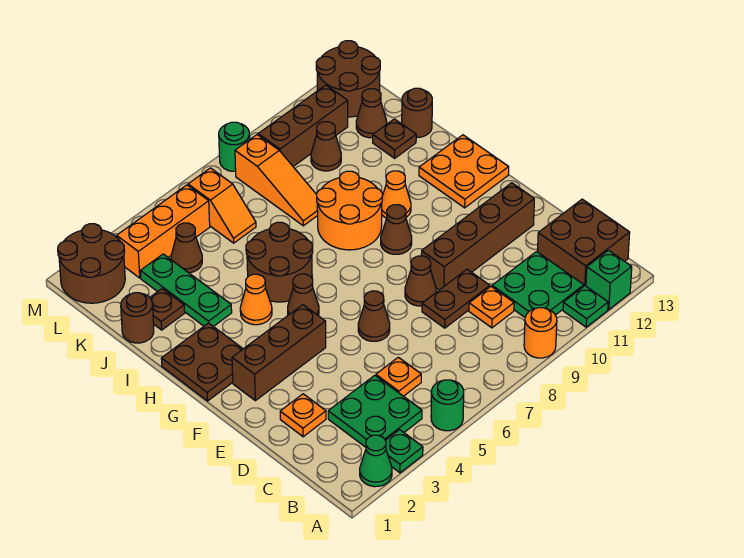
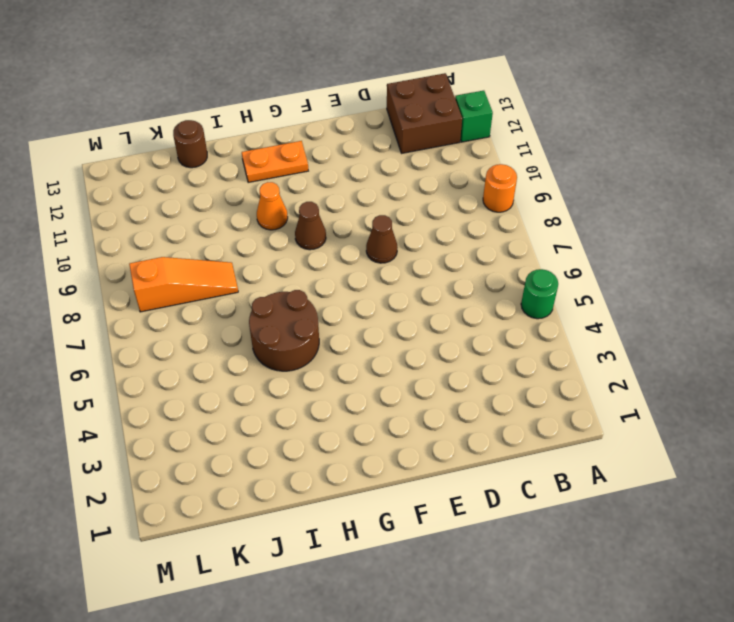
orange 1x2 plate [242,141,308,183] -> orange 2x2 plate [419,135,509,208]
none -> green 1x1 cone [360,435,392,487]
none -> green 1x1 plate [386,430,423,473]
none -> green 1x1 plate [563,286,608,327]
none -> green 2x2 plate [328,375,422,447]

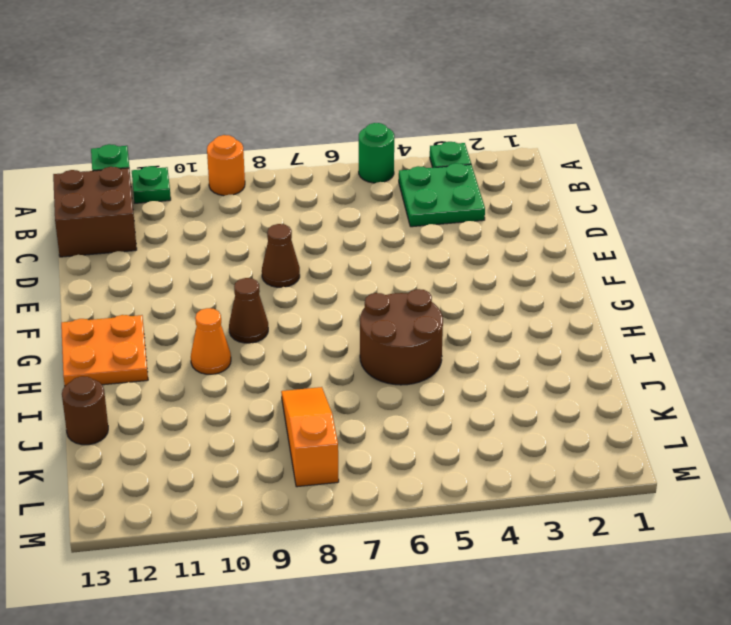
none -> green 1x1 cone [360,435,392,487]
none -> green 2x2 plate [492,252,584,317]
none -> orange 1x1 plate [376,357,421,396]
none -> orange 1x1 plate [469,287,514,328]

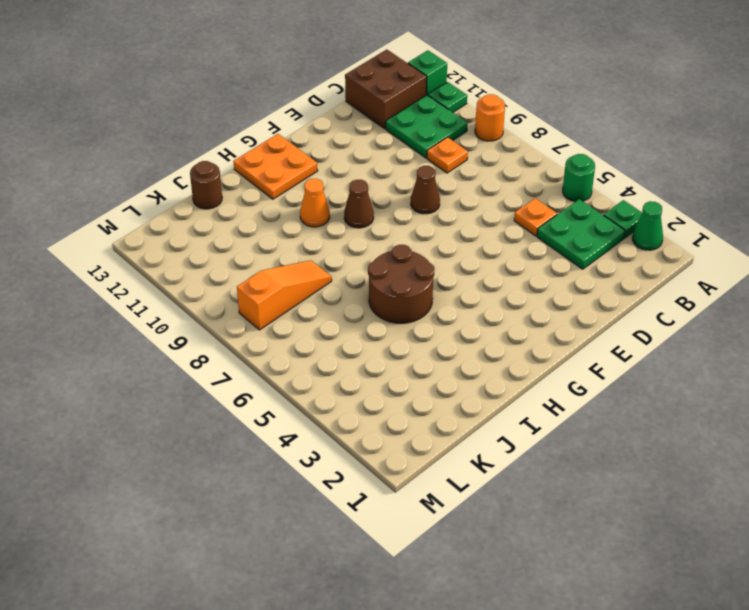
none -> orange 1x1 plate [280,394,326,437]
none -> brown 1x2 plate [422,269,490,328]
none -> brown 1x1 cone [358,291,390,341]
none -> brown 1x4 brick [421,183,534,290]

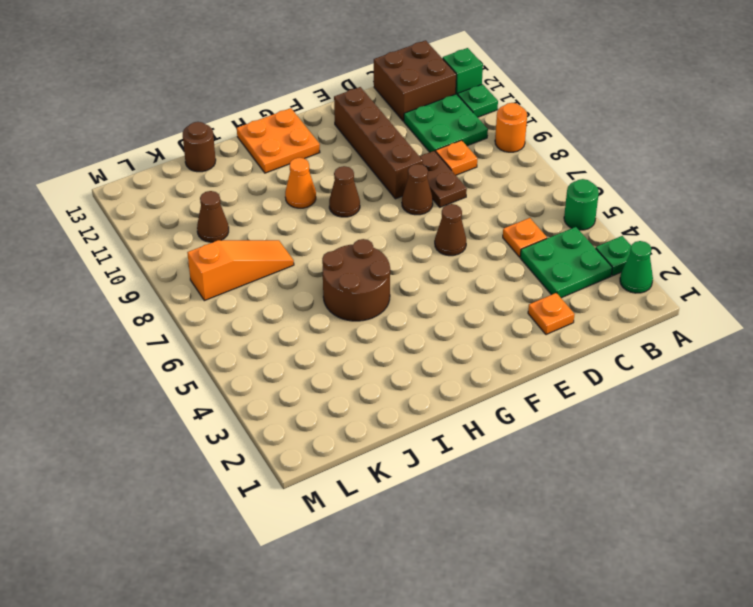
none -> brown 1x3 brick [232,305,326,401]
none -> brown 2x2 plate [161,323,243,401]
none -> brown 1x1 cone [288,274,319,315]
none -> orange 1x1 cone [240,274,272,325]

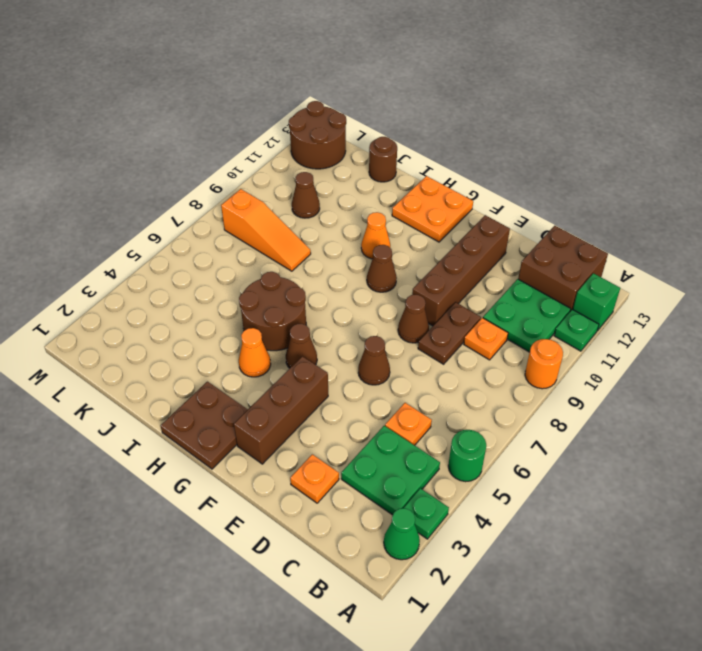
none -> orange 2x2 round brick [317,171,382,250]
none -> green 1x3 plate [140,254,232,327]
none -> brown 1x1 round brick [121,293,154,343]
none -> brown 1x1 plate [150,289,185,330]

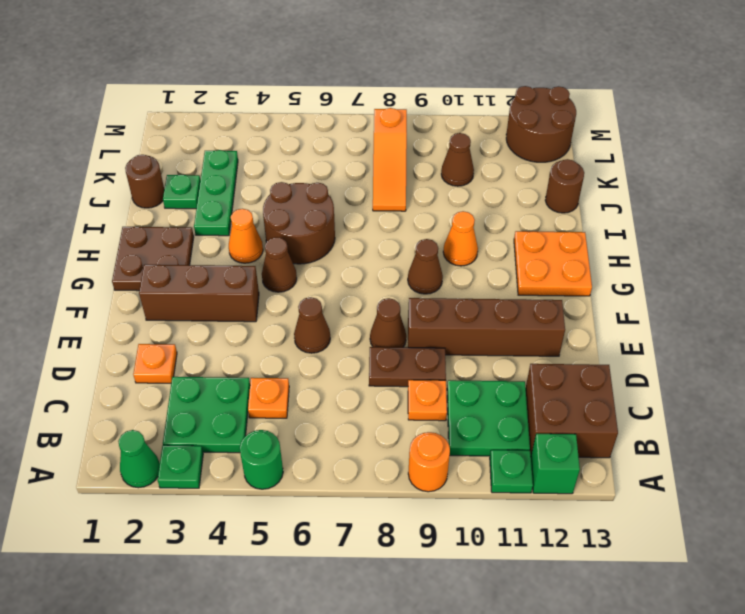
green 1x1 plate [163,175,200,209] -> brown 1x1 plate [150,289,185,330]
none -> orange 2x2 round brick [317,171,382,250]
none -> brown 1x1 plate [373,119,416,158]
none -> brown 1x1 cone [171,223,202,273]
none -> orange 1x2 slope [188,168,256,243]

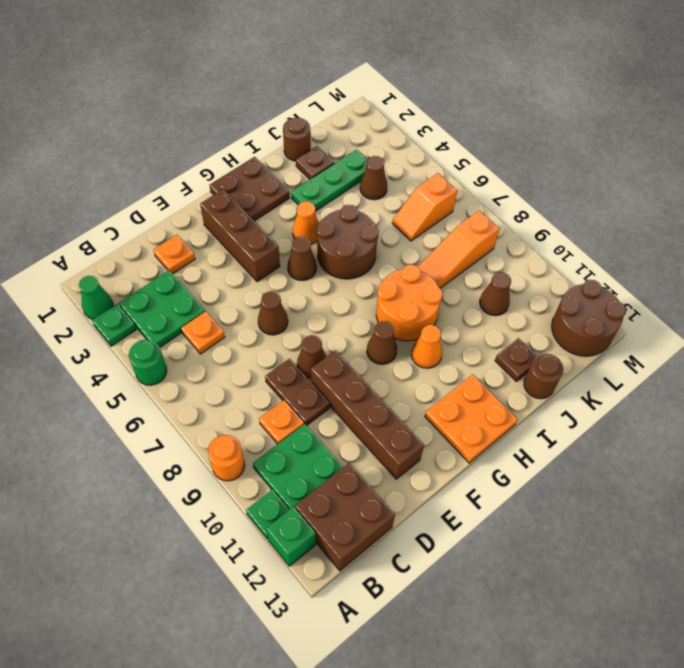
none -> brown 1x1 cone [356,89,387,138]
none -> brown 2x2 round brick [58,224,125,303]
none -> orange 1x3 brick [117,185,210,278]
none -> brown 1x3 brick [258,85,348,166]

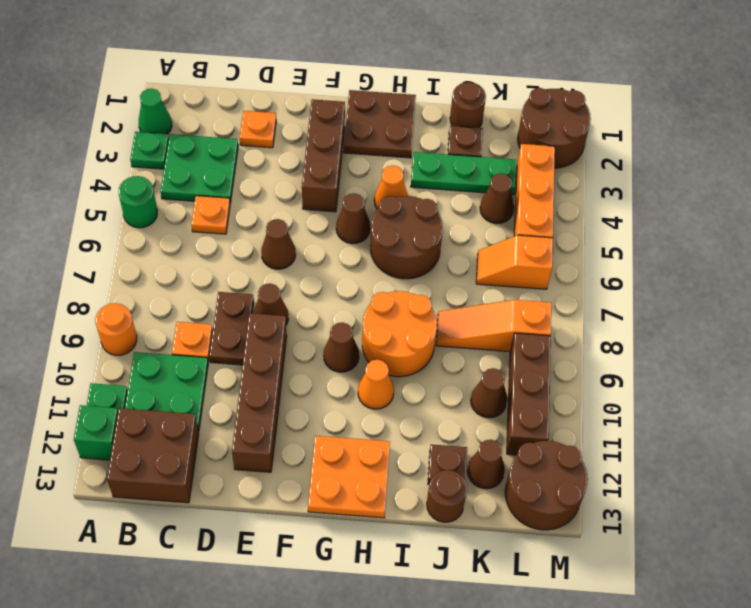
none -> green 1x1 round brick [219,122,250,171]

